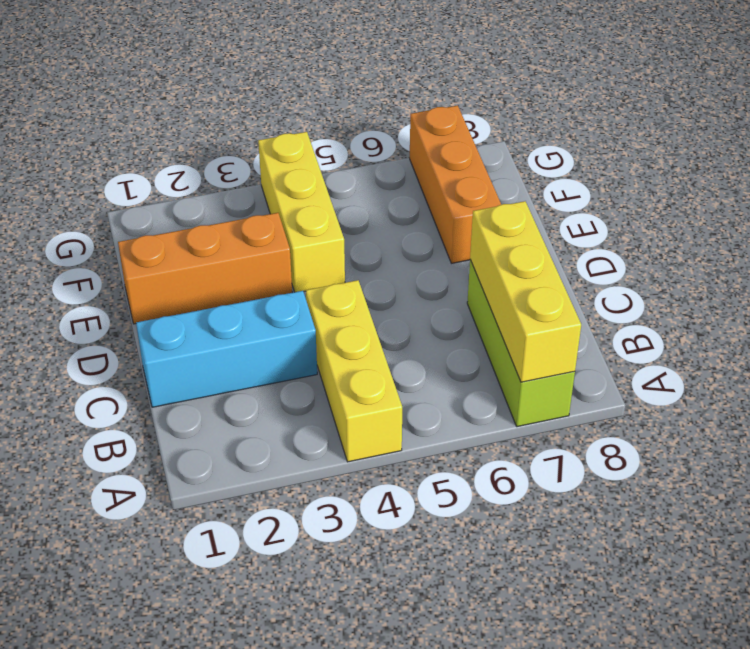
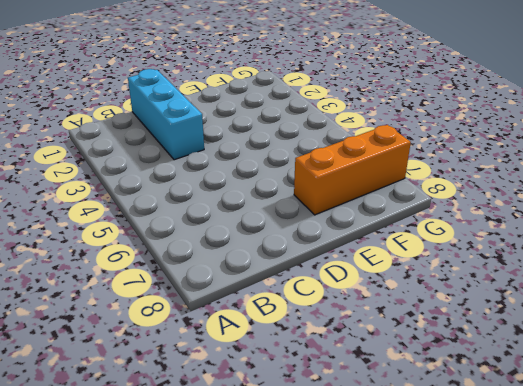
none -> yellow 1x3 brick [306,280,402,462]
none -> lime 1x3 brick [467,260,575,427]

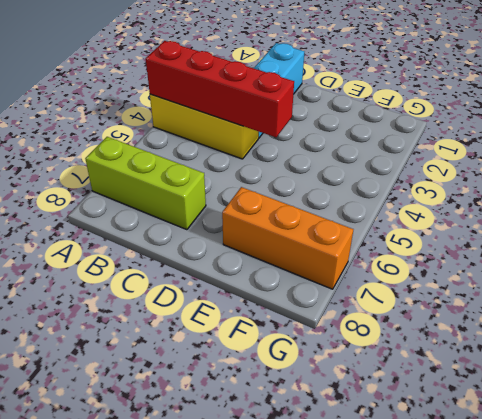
red 1x4 brick [146,41,294,137] -> none
none -> orange 1x3 brick [118,213,292,324]
none -> yellow 1x3 brick [258,132,345,292]

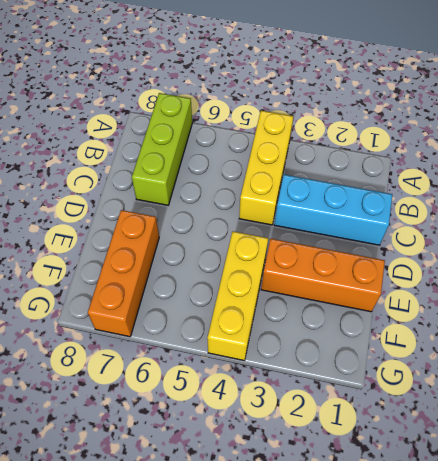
none -> yellow 1x3 brick [470,201,581,382]

